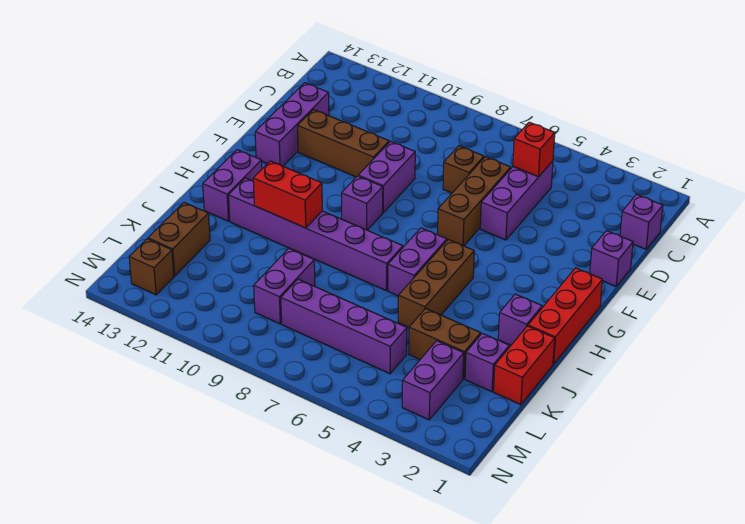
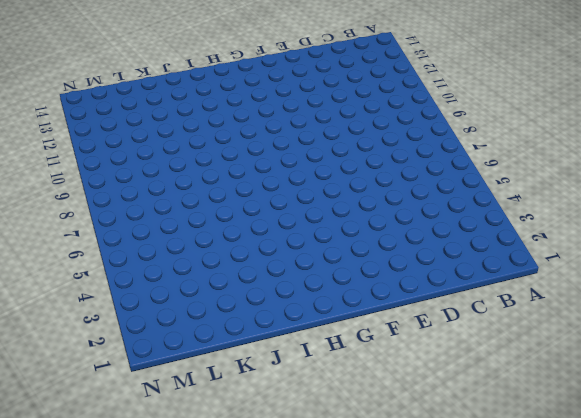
none -> purple 1x1 brick [620,194,663,249]
none -> purple 1x3 brick [480,161,553,240]
none -> brown 1x3 brick [438,157,511,246]

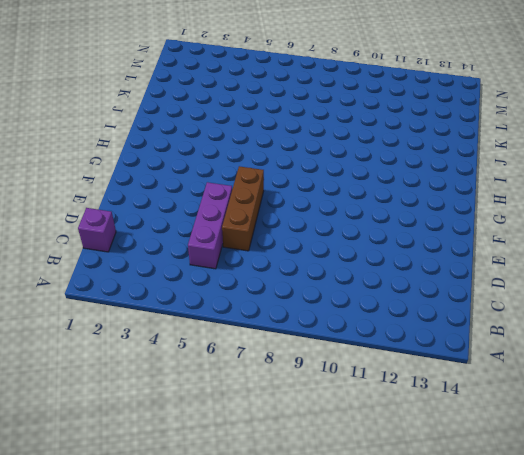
none -> brown 1x1 brick [443,146,484,193]
none -> purple 1x3 brick [255,83,329,166]
none -> purple 1x1 brick [590,231,633,286]

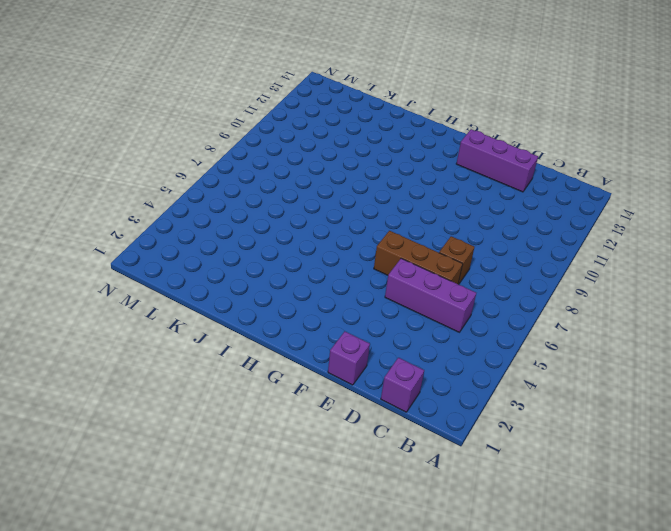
none -> purple 1x2 brick [358,141,415,213]
none -> brown 1x3 brick [298,110,389,177]
none -> red 1x3 brick [528,268,602,364]

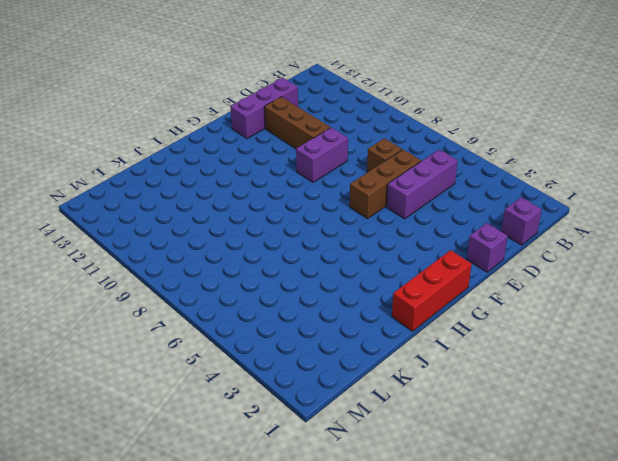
none -> purple 1x1 brick [342,176,383,230]
none -> brown 1x3 brick [398,240,474,327]
none -> purple 1x2 brick [388,228,447,296]

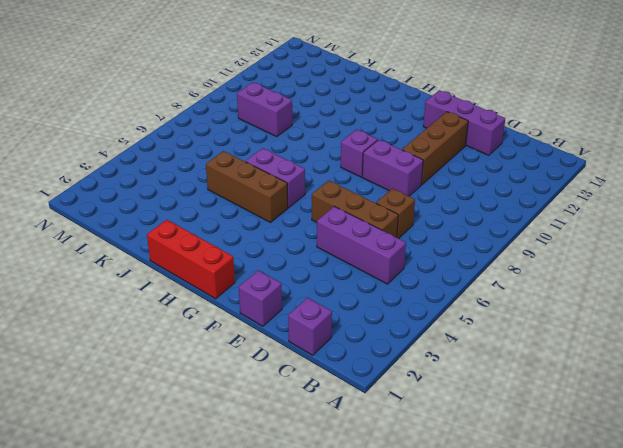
none -> purple 1x2 brick [203,150,262,221]
none -> purple 1x1 brick [498,294,542,345]
none -> purple 1x6 brick [229,178,403,291]

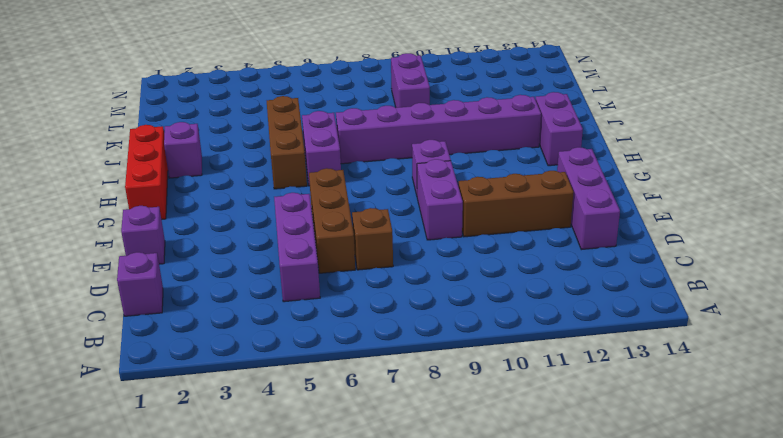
none -> red 1x2 brick [494,326,555,405]
none -> purple 1x1 brick [465,333,509,392]
none -> brown 1x2 brick [409,309,481,379]

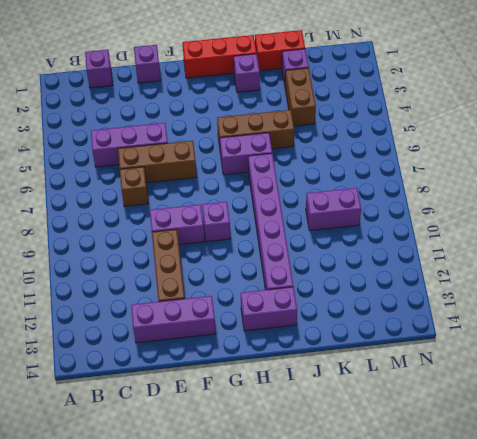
none -> brown 1x2 brick [148,202,210,276]
none -> purple 1x2 brick [402,341,464,420]
none -> purple 1x4 brick [281,279,407,374]

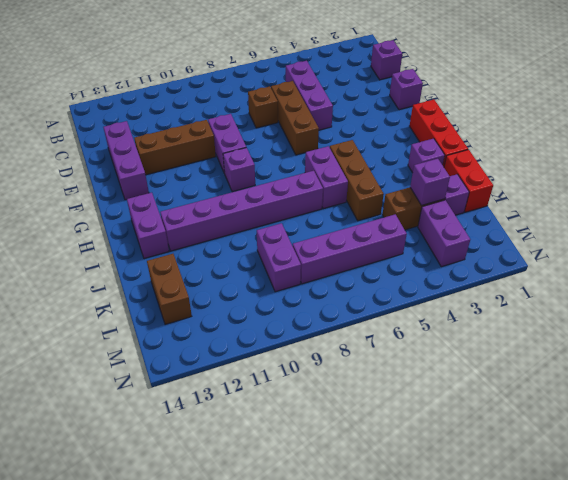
purple 1x1 brick [410,159,450,205] -> none
none -> brown 1x1 brick [129,239,174,295]
none -> red 1x1 brick [513,122,555,177]
none -> red 1x2 brick [253,161,322,228]

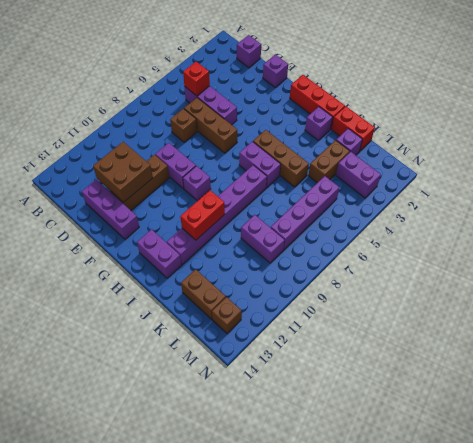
brown 2x2 brick [93,142,153,202] -> none

